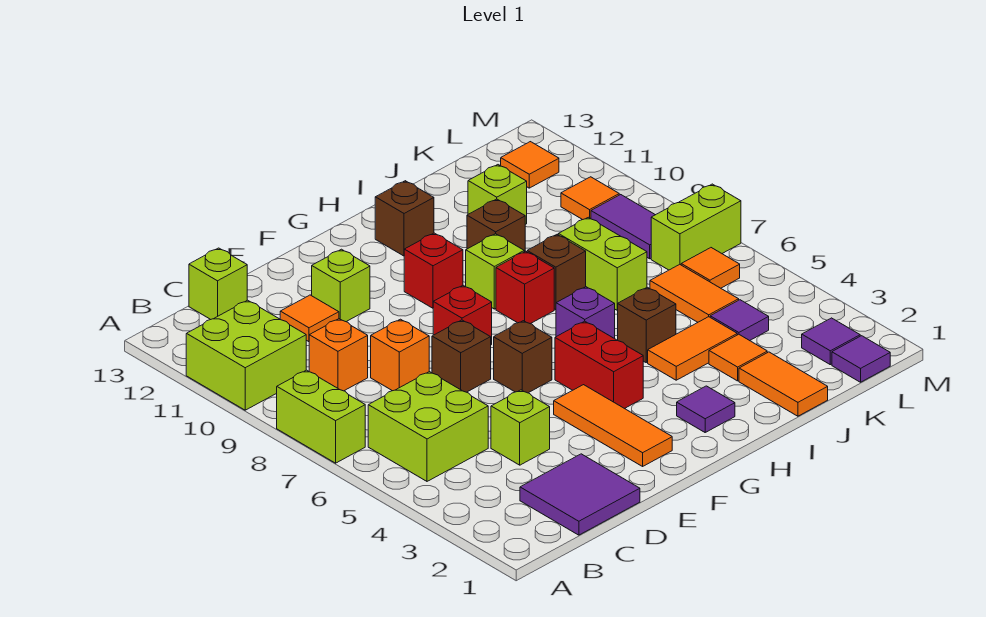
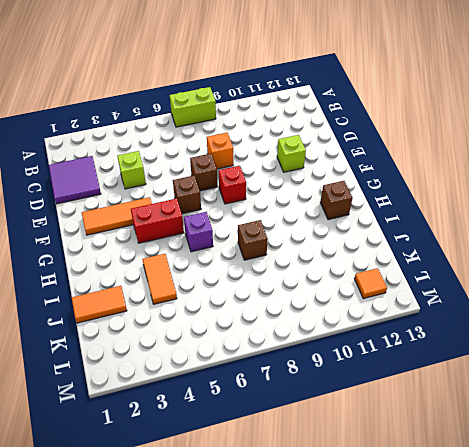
none -> lime 2x2 brick [186,300,306,410]
none -> lime 2x2 brick [368,372,488,481]
none -> orange 1x1 brick [309,319,368,391]
none -> lime 1x1 brick [189,248,247,320]

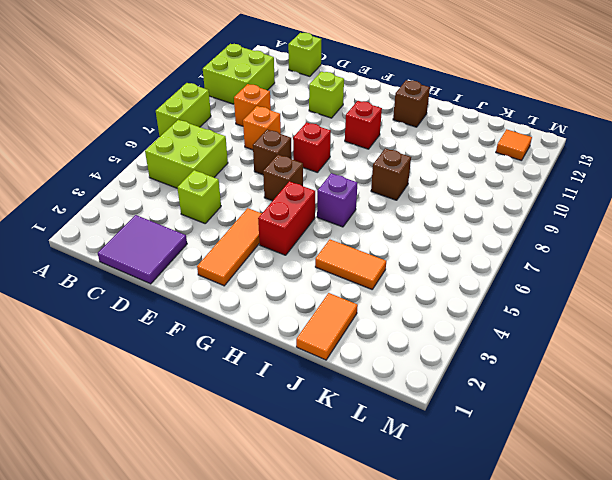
none -> orange 1x1 tile [280,295,339,342]
none -> purple 1x1 tile [677,386,735,432]
none -> red 1x1 brick [496,251,554,324]
none -> lime 1x1 brick [466,234,524,309]

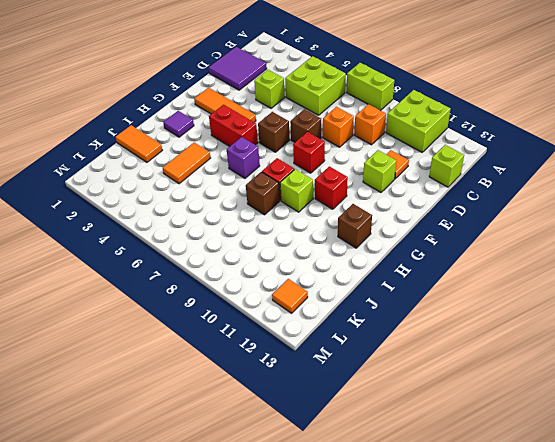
none -> brown 1x1 brick [618,287,676,362]
none -> brown 1x1 brick [467,199,525,252]
none -> orange 1x1 tile [709,334,767,381]
none -> lime 1x2 brick [558,217,647,310]

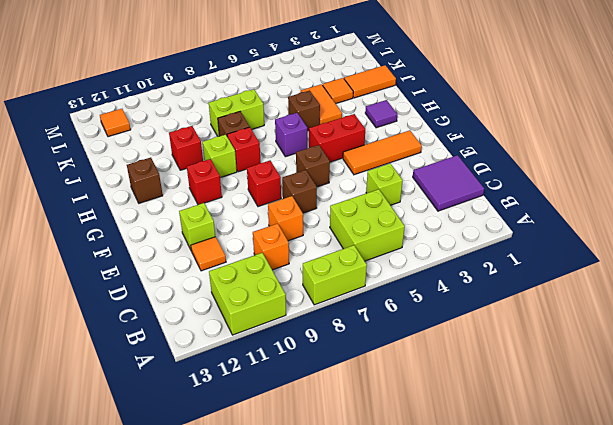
red 1x1 brick [169,126,203,170] -> brown 1x1 brick [467,199,525,252]
none -> lime 1x1 brick [189,248,247,320]
none -> lime 1x1 brick [468,165,527,224]
none -> purple 1x1 tile [710,300,769,341]
none -> orange 1x2 tile [650,264,739,322]

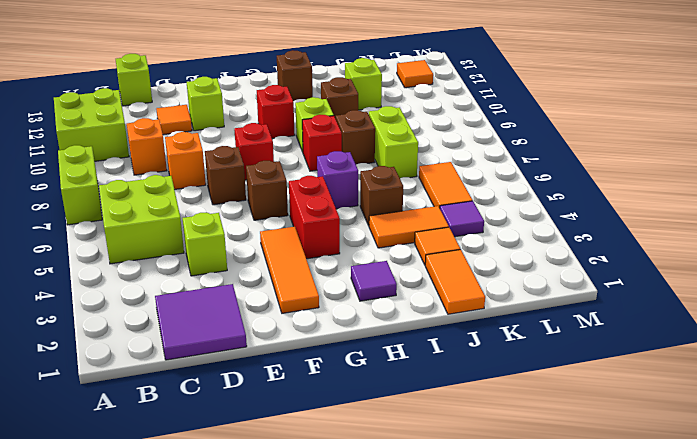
none -> purple 1x1 tile [832,336,890,382]
none -> purple 1x1 tile [802,318,860,365]
none -> orange 1x1 tile [681,248,740,288]
none -> lime 1x2 brick [651,184,741,270]

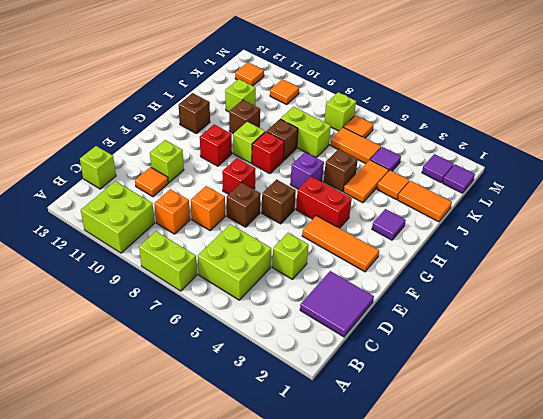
lime 1x1 brick [324,92,356,131] -> lime 1x2 brick [651,184,741,270]
none -> purple 1x2 tile [591,195,655,259]

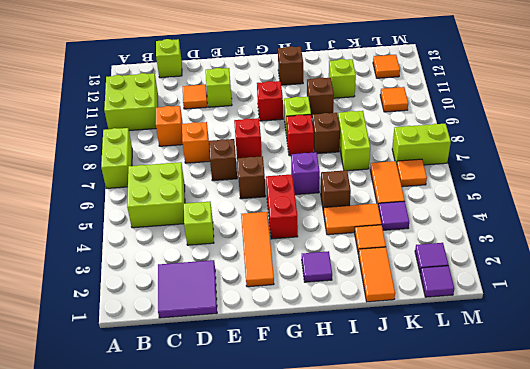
none -> purple 1x2 tile [591,195,655,259]

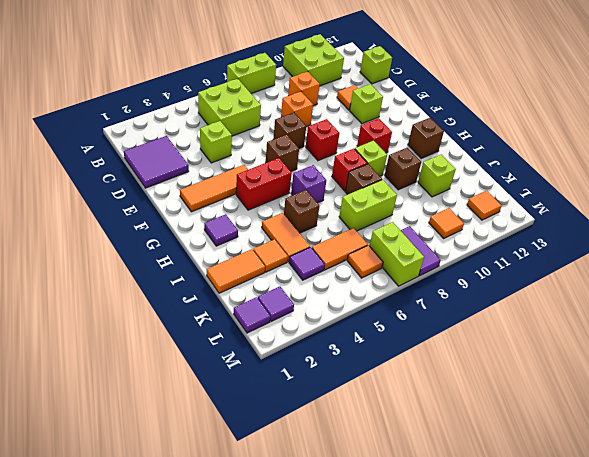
purple 1x2 tile [400,226,441,276] -> purple 1x2 tile turned to [591,195,655,259]

